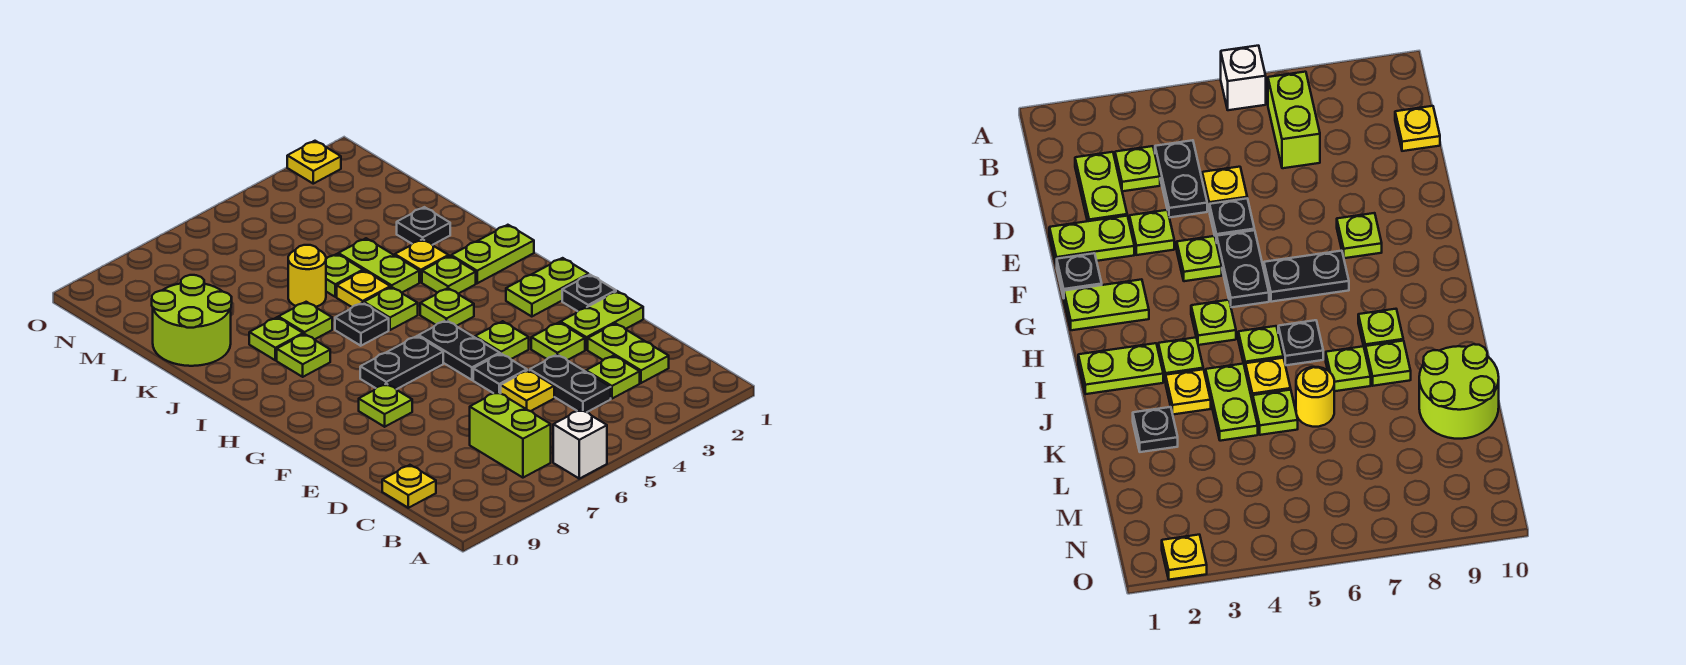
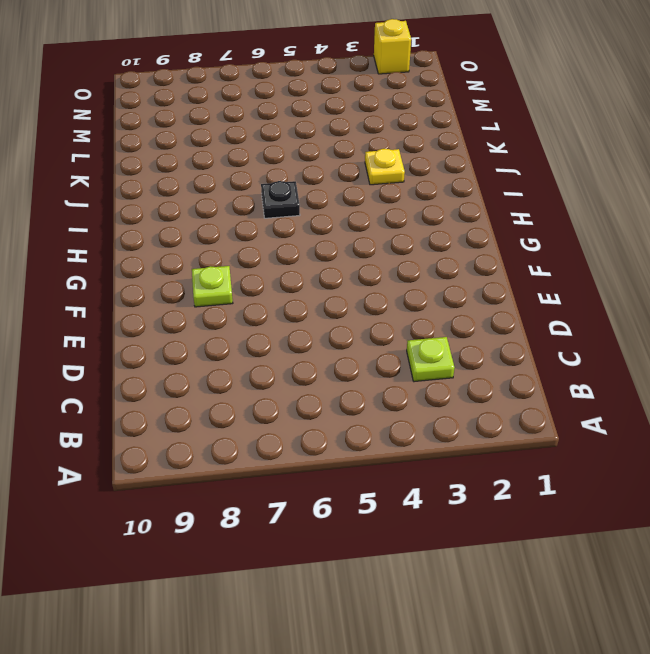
yellow 1x1 brick [374,19,411,74] -> yellow 1x1 plate [287,141,341,184]
none -> white 1x1 brick [553,410,607,479]
none -> lime 1x2 brick [470,392,551,478]
none -> lime 1x2 plate [588,323,669,383]
none -> black 1x2 plate [530,355,611,412]

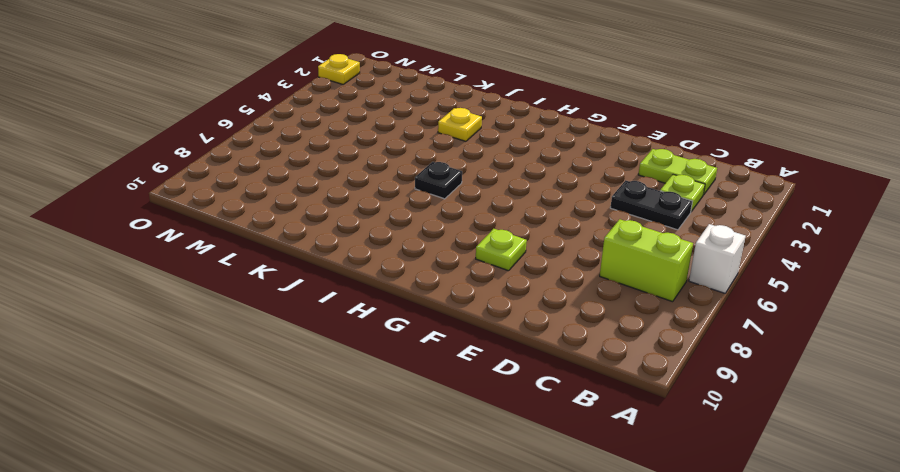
none -> yellow 1x1 plate [382,465,436,508]
none -> yellow 1x1 plate [501,370,554,411]
none -> lime 1x2 plate [560,291,643,350]
none -> lime 1x1 plate [531,322,585,360]

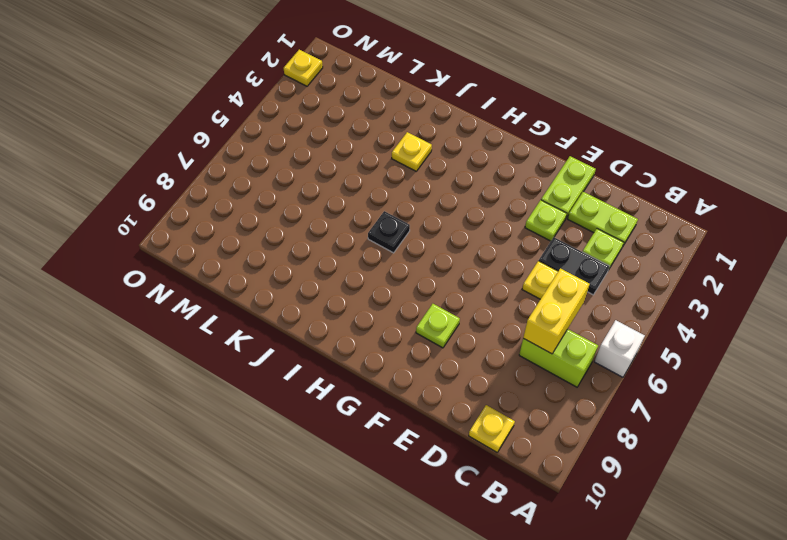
yellow 1x2 brick [523,268,589,354] -> none
none -> black 1x1 plate [473,354,527,394]
none -> black 1x1 plate [562,275,616,311]
none -> lime 1x1 plate [475,321,529,359]
none -> black 1x2 plate [419,320,500,380]

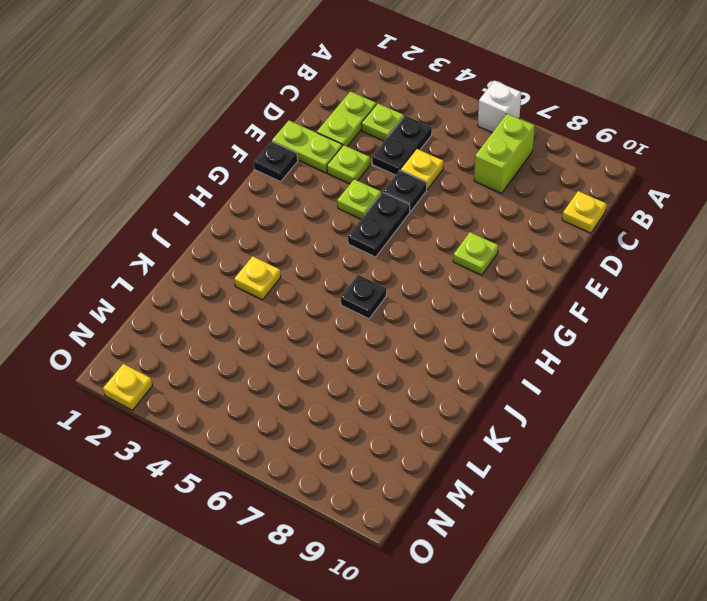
none -> lime 1x2 plate [506,258,589,317]
none -> black 1x2 plate [360,336,443,389]
none -> lime 1x1 plate [420,288,474,326]
none -> lime 1x2 plate [451,225,534,283]

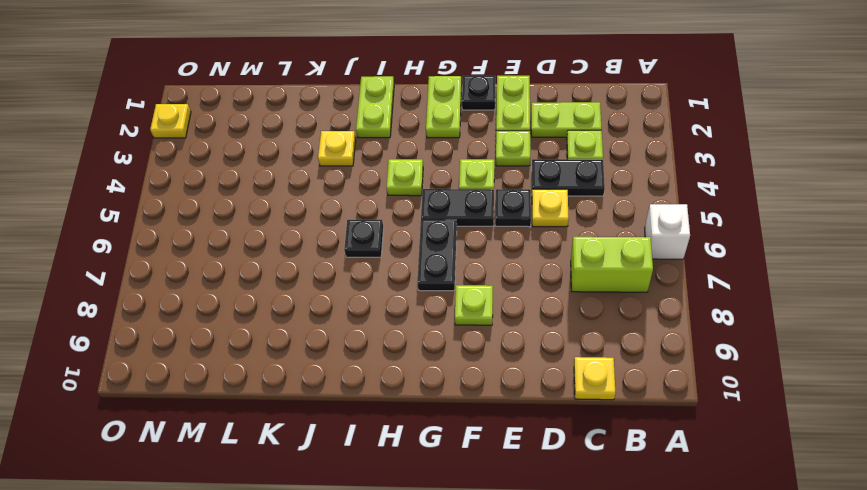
none -> lime 1x1 plate [422,256,476,294]
none -> lime 1x1 plate [364,287,418,330]
none -> lime 1x1 plate [277,334,330,377]
none -> lime 1x2 plate [338,238,419,293]

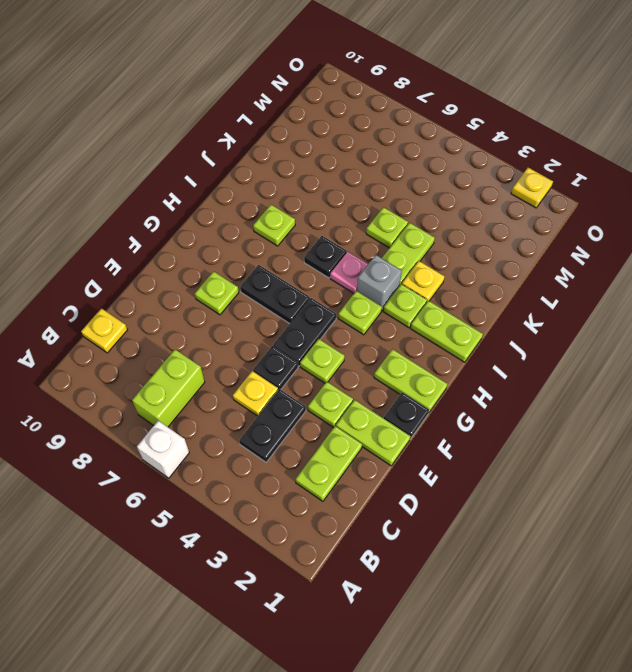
grey 1x1 brick [357,255,402,311] -> none
pink 1x1 plate [330,252,368,293] -> lime 1x1 plate [364,287,418,330]
none -> lime 1x1 plate [586,356,640,399]
none -> yellow 1x1 plate [337,270,390,307]
none -> lime 1x1 plate [278,302,332,340]
none -> lime 1x1 plate [249,317,303,360]

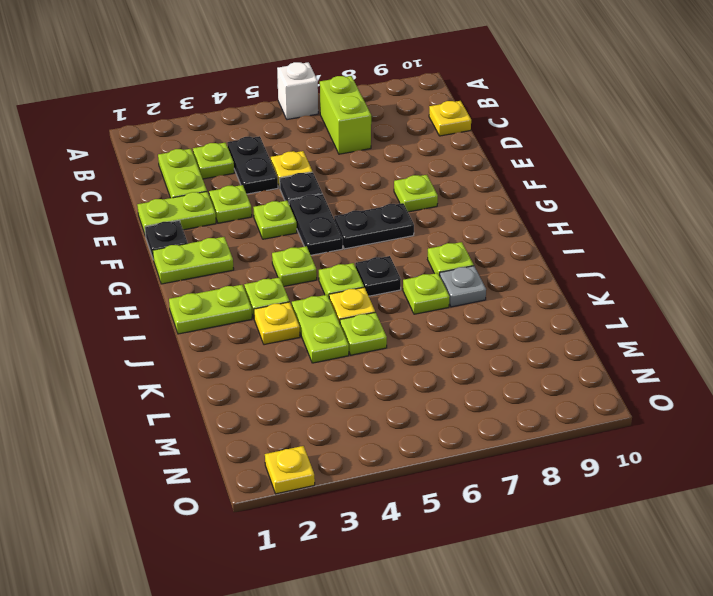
grey 1x1 plate [440,266,486,307] -> lime 1x1 plate [249,317,303,360]
none -> black 1x1 plate [397,207,450,245]
none -> yellow 1x1 round brick [288,245,326,307]
none -> lime 2x2 round brick [152,275,232,366]

